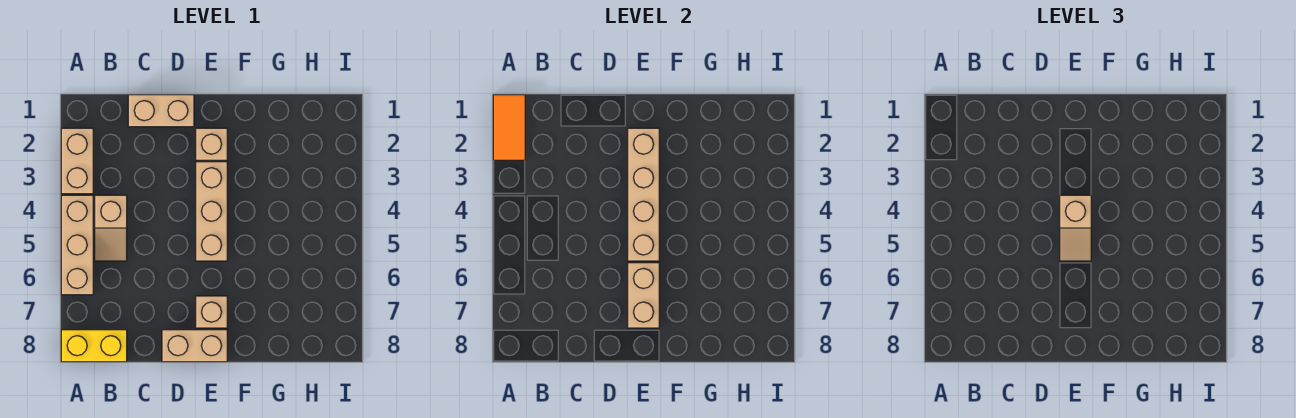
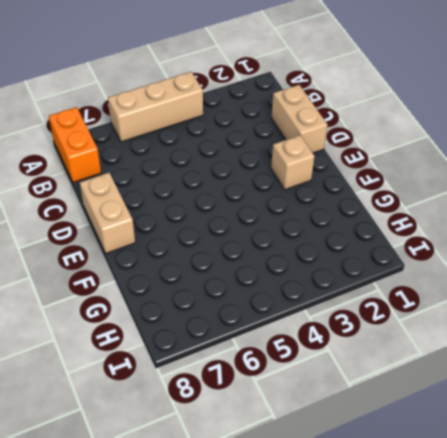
orange 1x2 brick [49,107,101,183] -> yellow 1x2 brick [61,330,127,362]
none -> tan 1x2 brick [61,128,93,194]
none -> tan 1x2 slope [95,195,127,261]
none -> tan 1x3 brick [196,162,227,261]

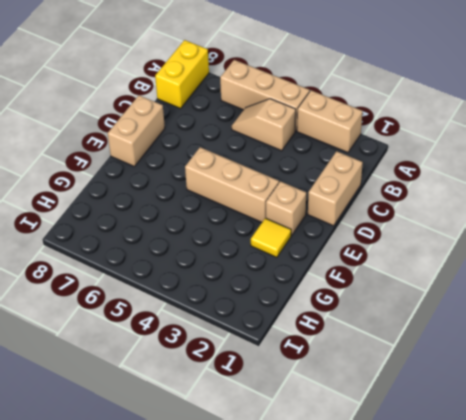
yellow 1x1 tile [251,218,291,257] -> none
none -> tan 1x1 brick [196,296,227,328]
none -> orange 1x2 tile [493,95,525,160]
none -> tan 1x4 brick [628,128,659,261]

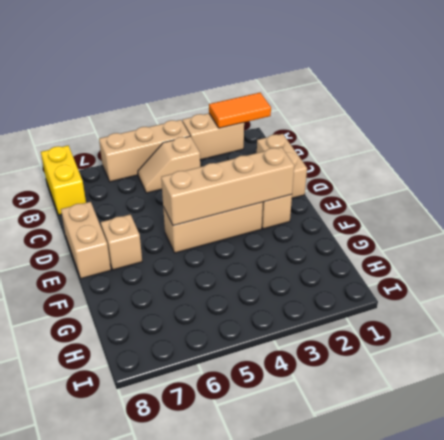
none -> tan 1x2 brick [628,263,659,328]
none -> tan 1x2 slope [1060,195,1091,261]

